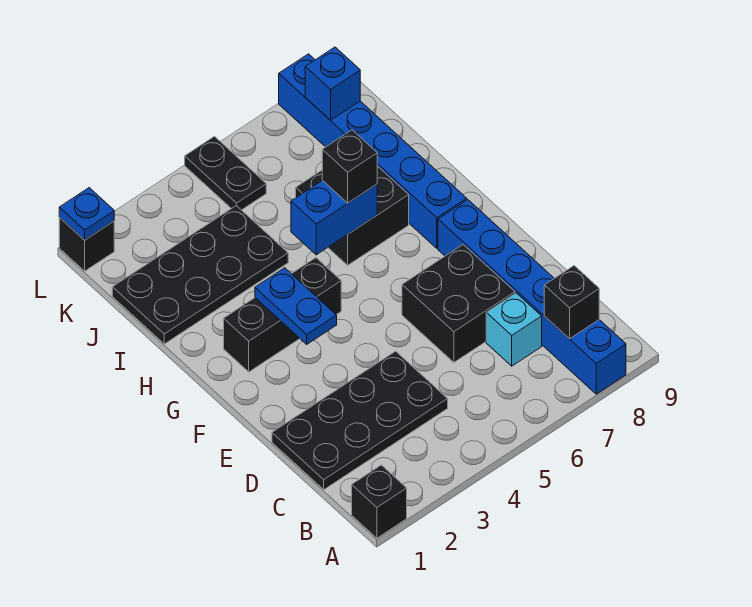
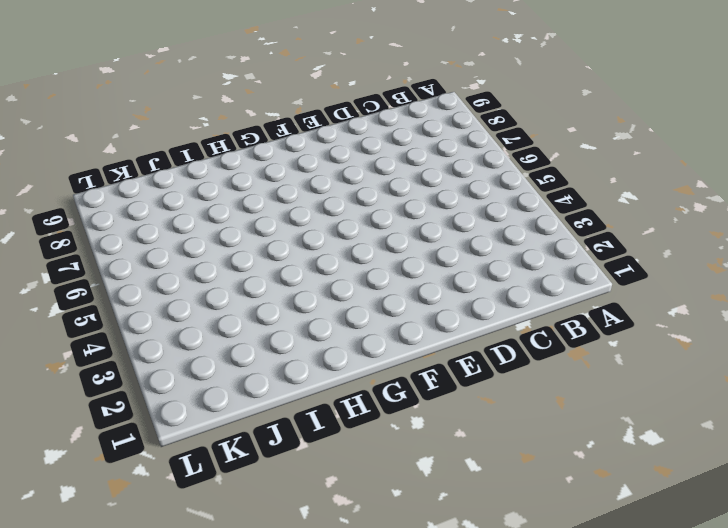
none -> black 1x1 brick [352,465,407,538]
none -> blue 1x6 brick [438,200,626,394]
none -> black 2x4 plate [272,351,448,490]

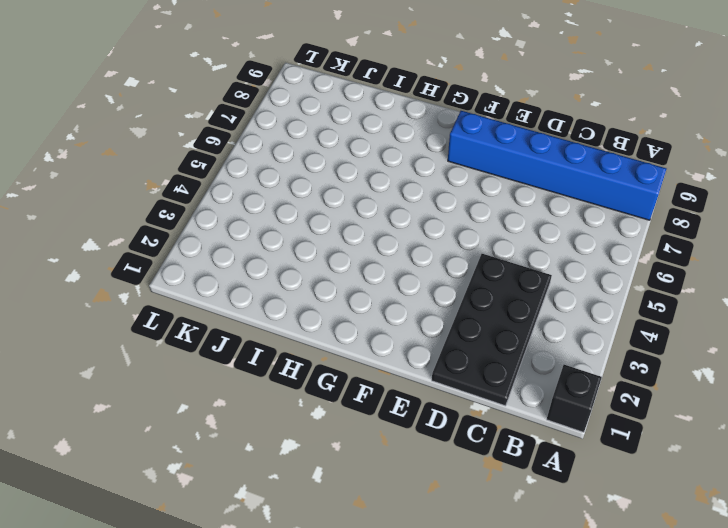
none -> cyan 1x1 brick [486,293,542,366]
none -> black 2x2 brick [402,245,515,362]
none -> black 1x3 brick [224,258,341,372]

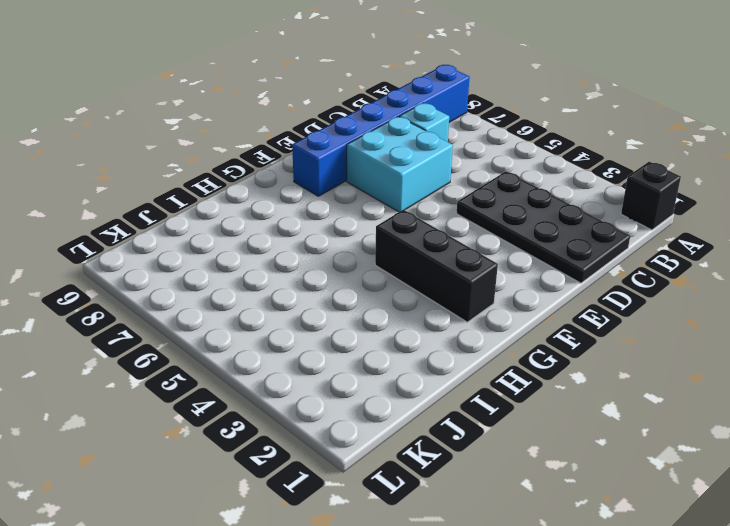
cyan 2x2 brick [347,117,453,212] -> black 2x2 brick [402,245,515,362]
none -> blue 1x6 brick [279,54,467,248]
none -> black 2x2 brick [296,166,409,265]
none -> black 2x4 plate [112,206,288,344]

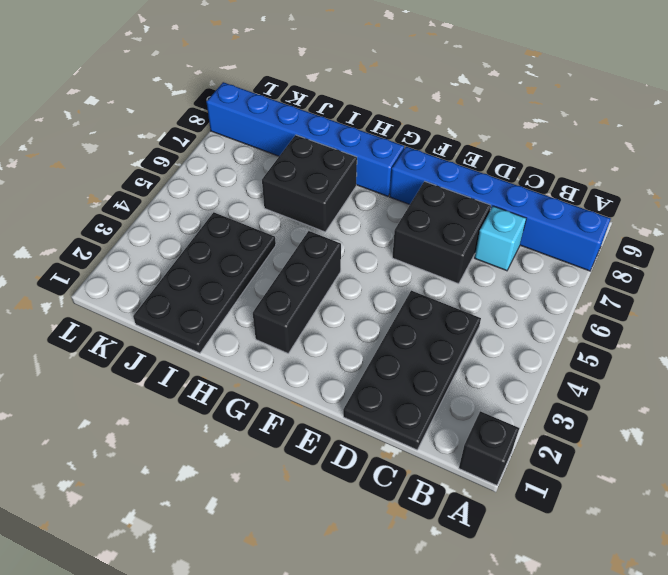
none -> black 1x2 plate [185,137,266,210]
none -> black 1x1 brick [59,218,114,271]
none -> black 1x1 brick [544,266,599,339]

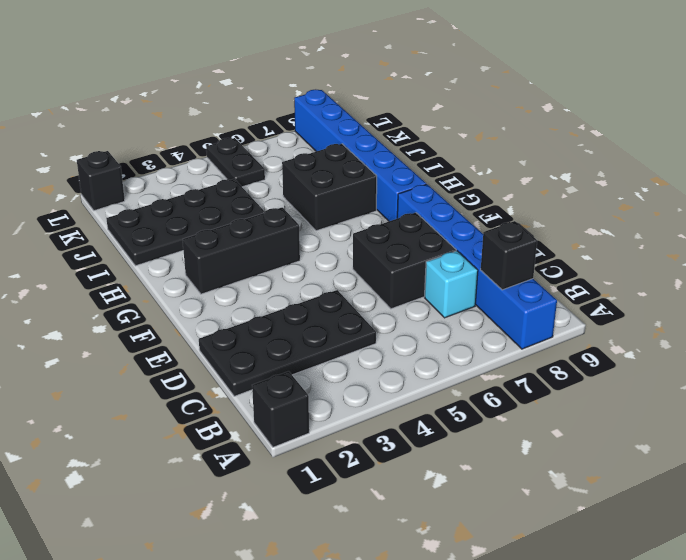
none -> blue 1x2 plate [255,268,337,344]
none -> blue 1x2 brick [291,180,377,255]
none -> blue 1x1 brick [305,47,360,120]

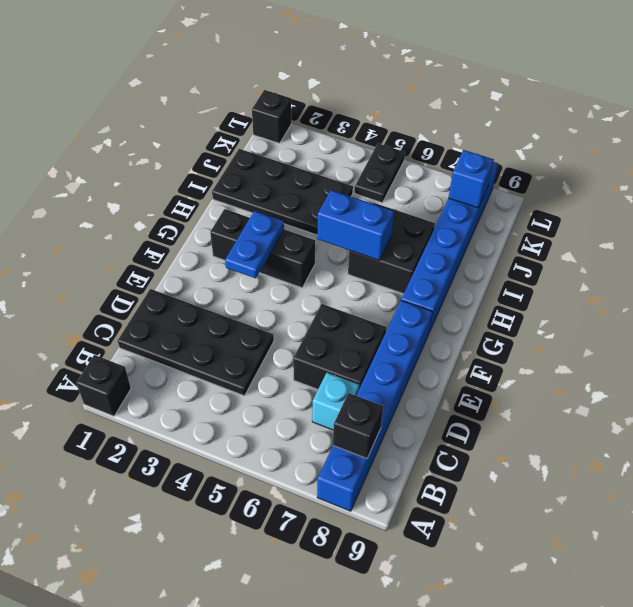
none -> blue 1x1 plate [59,188,114,240]
none -> black 1x1 brick [322,130,377,203]

